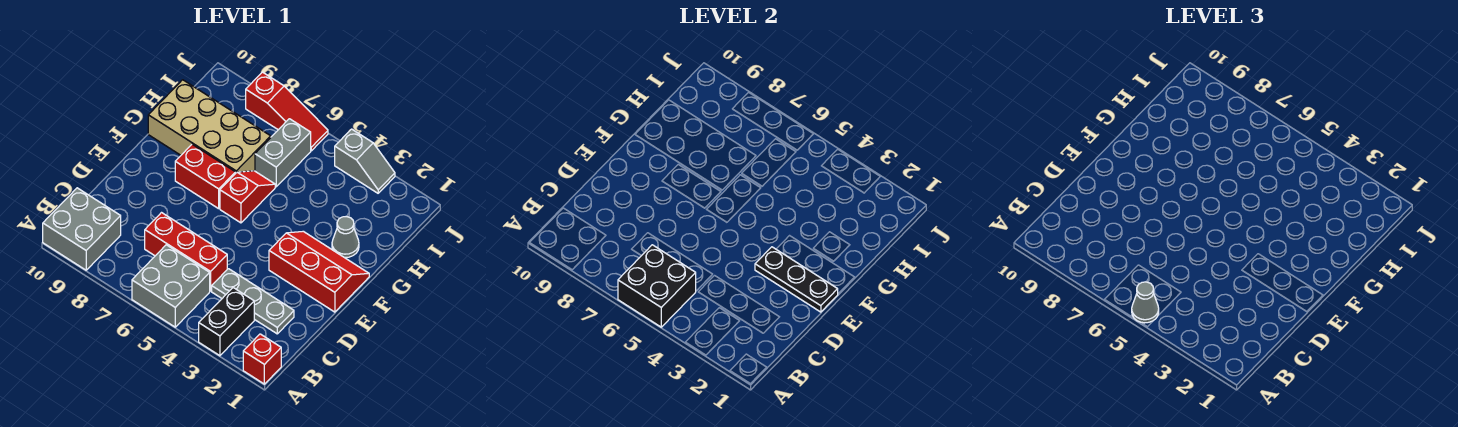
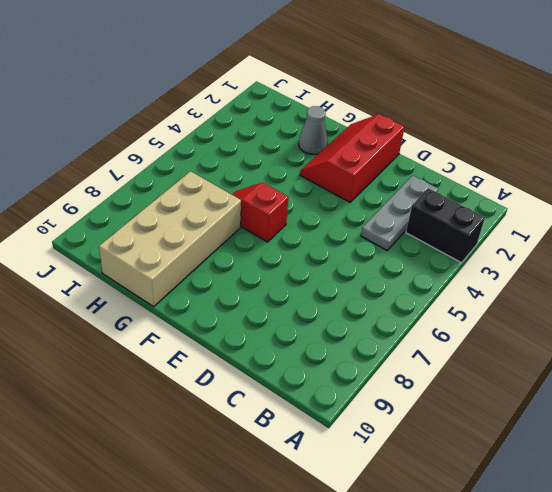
none -> red 1x1 brick [243,334,281,384]
none -> grey 2x2 brick [132,245,210,327]
none -> grey 2x2 brick [43,188,121,270]

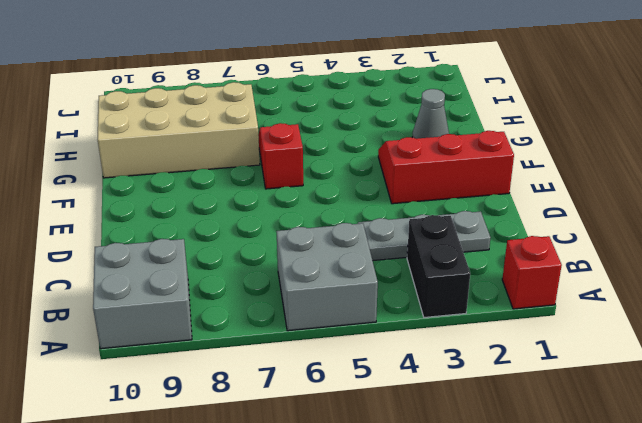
none -> red 1x3 brick [145,213,227,291]
none -> red 1x2 brick [175,144,236,209]
none -> grey 1x2 brick [255,119,311,187]

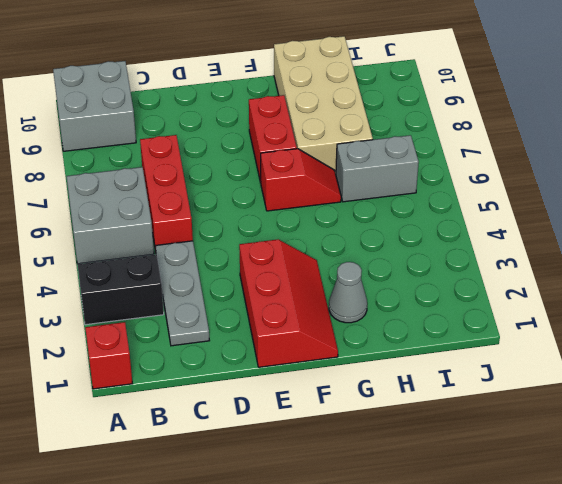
none -> grey 1x2 slope [335,129,395,193]
none -> red 1x3 slope [246,72,328,151]
none -> black 2x2 brick [618,245,696,327]

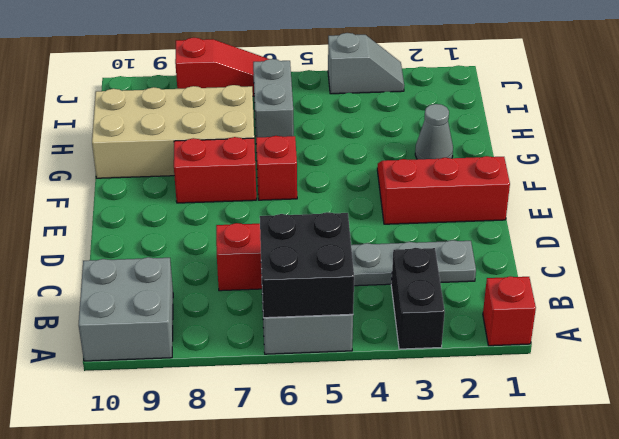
none -> black 1x3 plate [755,247,838,312]
none -> grey 1x1 cone [1132,282,1159,323]

